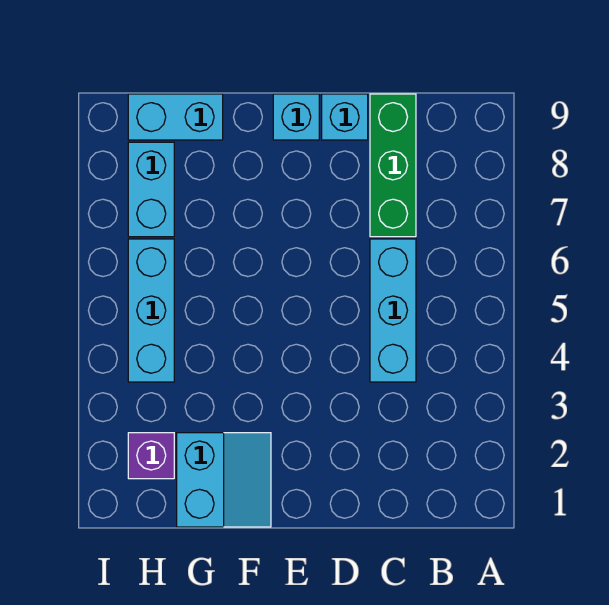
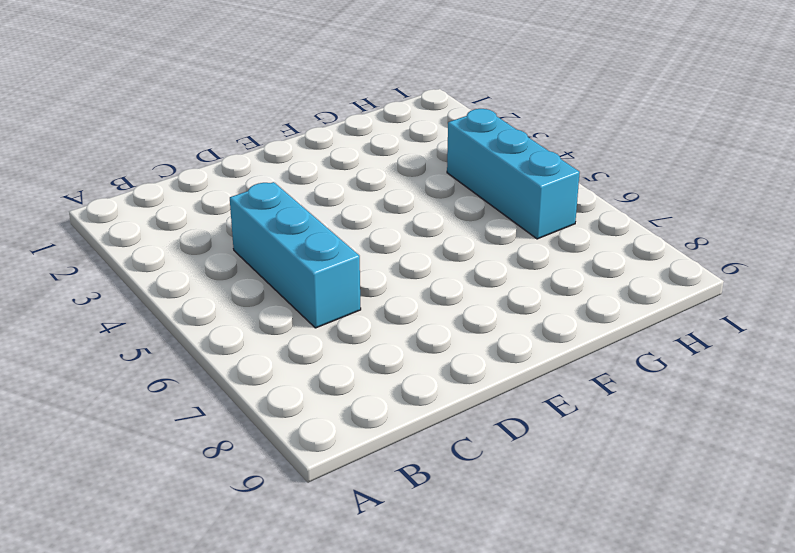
none -> green 1x3 brick [370,94,416,237]
none -> cyan 1x1 brick [322,94,368,140]

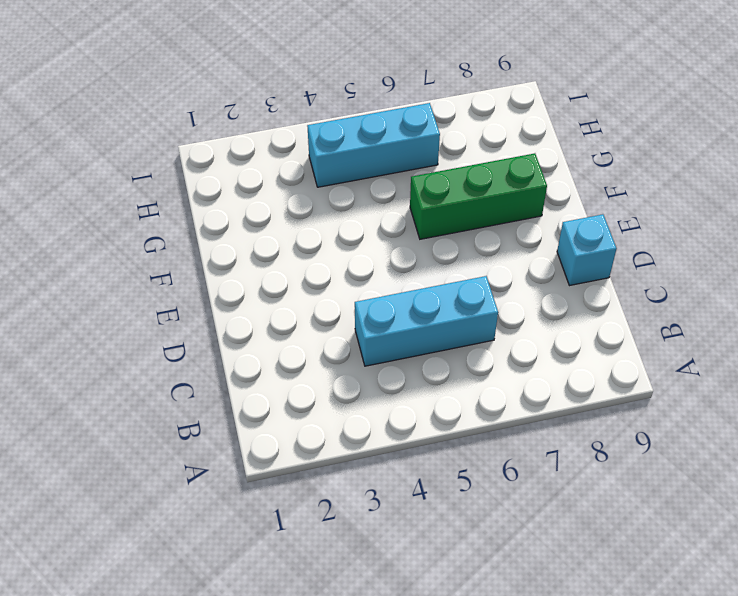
green 1x3 brick [410,153,547,239] -> green 1x3 brick moved to [370,94,416,237]
none -> cyan 1x1 brick [273,94,319,140]
none -> cyan 2x2 slope [177,433,271,527]

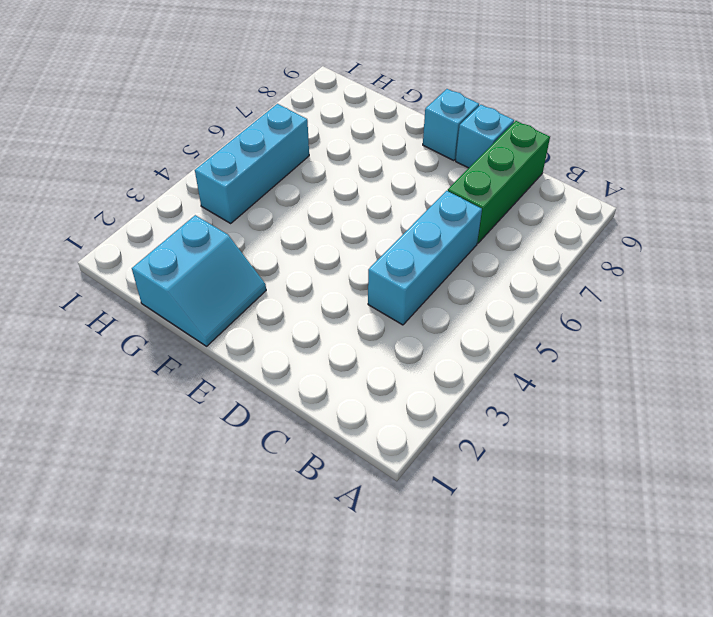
none -> cyan 1x2 brick [128,94,223,140]
none -> purple 1x1 brick [128,433,174,479]

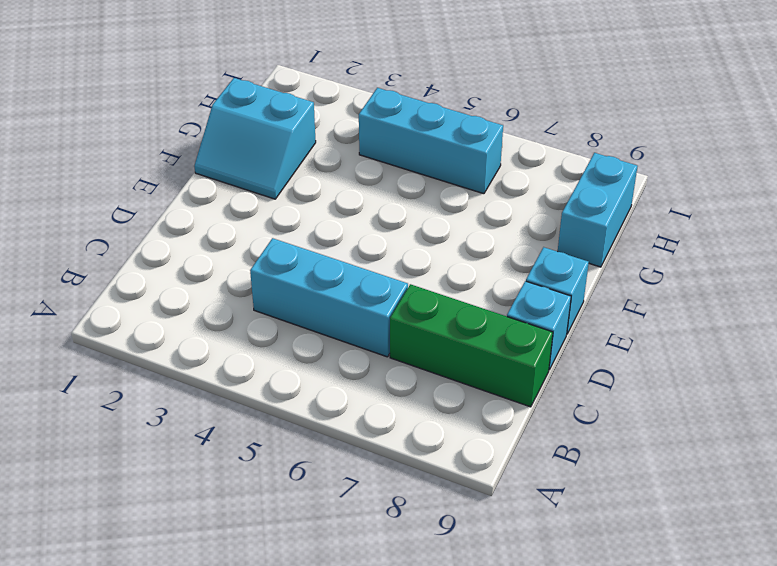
none -> purple 1x1 brick [128,433,174,479]
none -> cyan 1x2 brick [128,142,174,237]

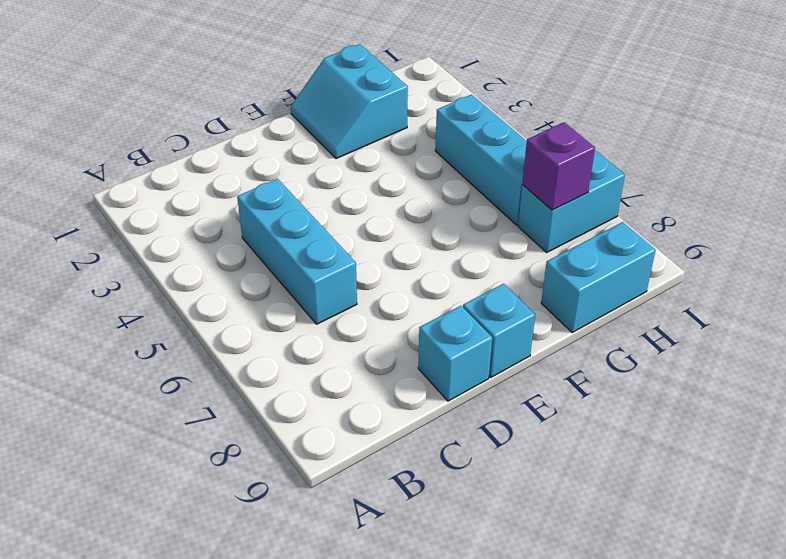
cyan 1x2 brick [518,151,625,252] -> cyan 1x2 brick turned to [128,142,174,237]
purple 1x1 brick [522,122,595,210] -> purple 1x1 brick moved to [128,433,174,479]
none -> green 1x3 brick [370,94,416,237]

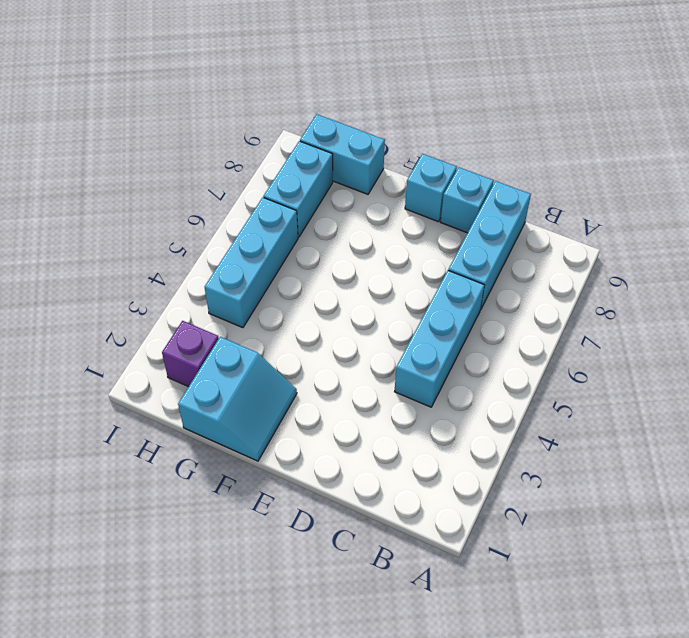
cyan 1x3 brick [448,181,531,310] -> green 1x3 brick [370,94,416,237]

